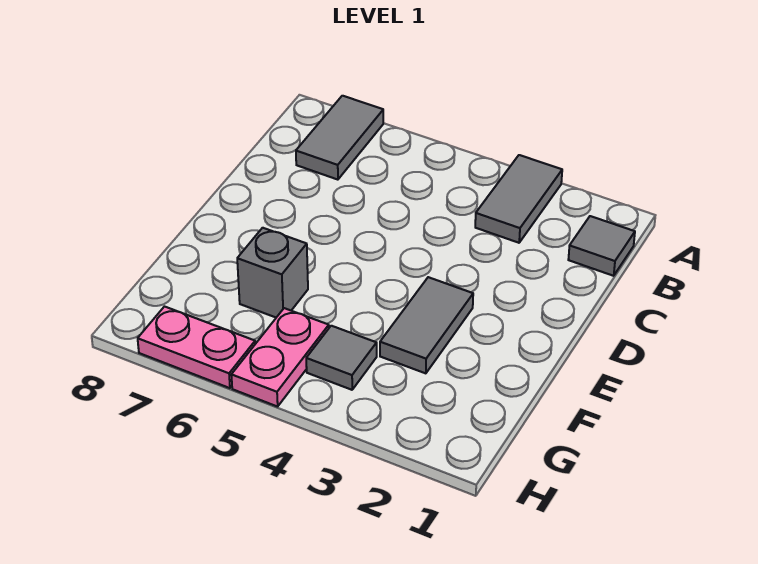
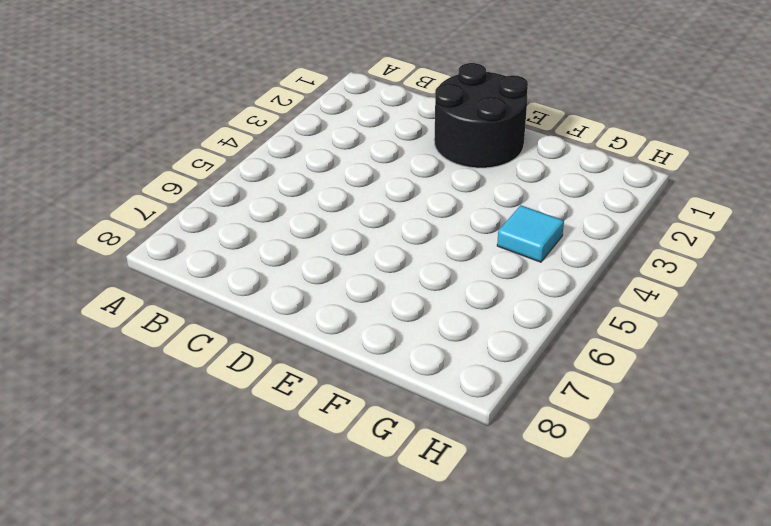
black 2x2 round brick [434,63,528,168] -> none
cyan 1x1 tile [497,205,564,262] -> grey 1x1 tile [306,326,377,390]
none -> grey 1x2 tile [475,155,562,243]
none -> grey 1x2 tile [296,96,383,180]

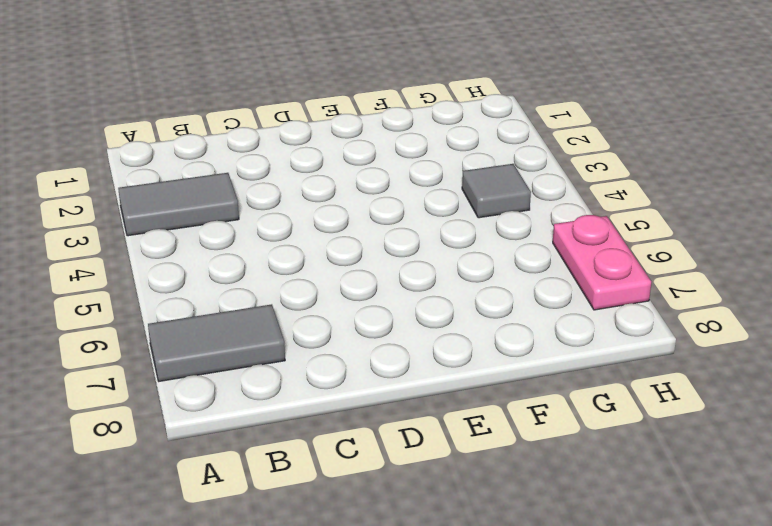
none -> grey 1x1 tile [568,216,635,276]
none -> grey 1x2 tile [380,277,473,373]

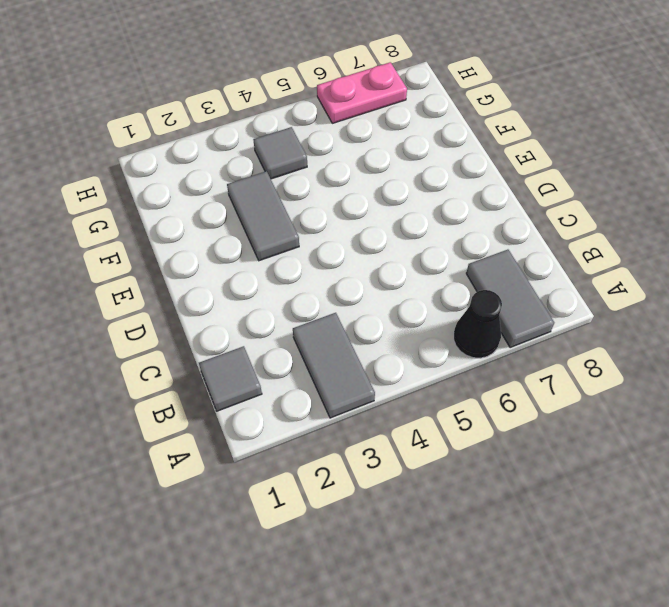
black 1x1 cone [454,290,502,358] -> none
none -> grey 1x1 brick [237,228,308,317]
none -> pink 1x2 plate [231,308,329,407]

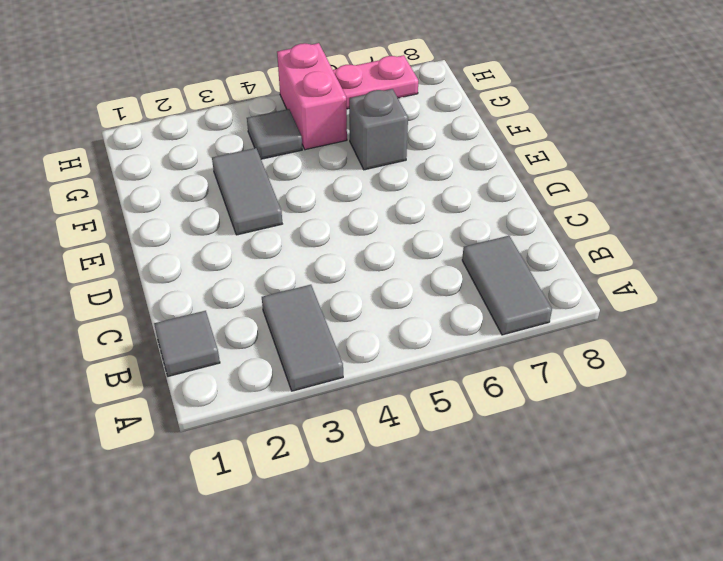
pink 1x2 brick [277,43,347,150] -> pink 1x2 plate [231,308,329,407]

